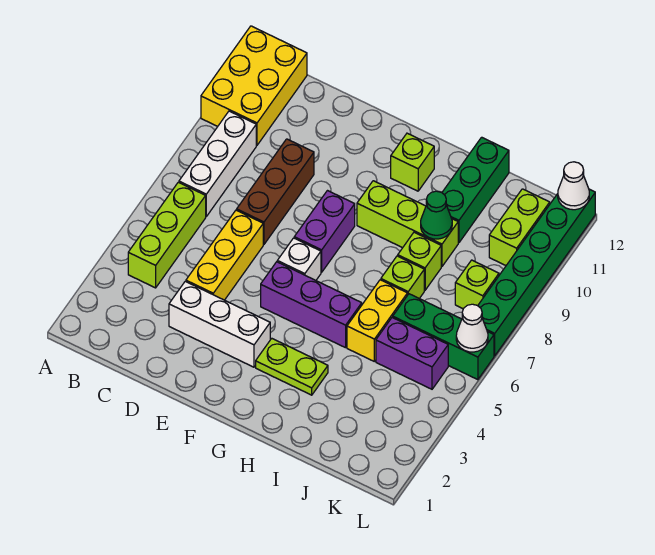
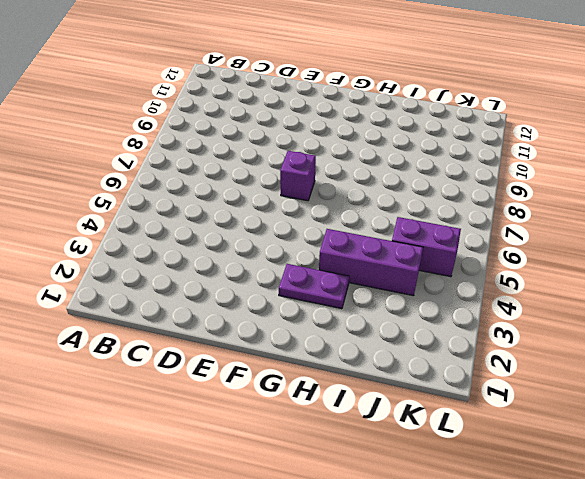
purple 1x1 brick [280,151,316,201] -> purple 1x2 brick [294,191,355,272]
purple 1x2 plate [279,264,349,309] -> lime 1x2 plate [256,339,328,395]
purple 1x3 brick [319,229,423,296] -> purple 1x3 brick moved to [261,262,362,348]
none -> yellow 2x3 brick [201,26,307,145]
none -> lime 1x3 brick [128,182,206,288]
none -> white 1x3 brick [179,111,256,216]

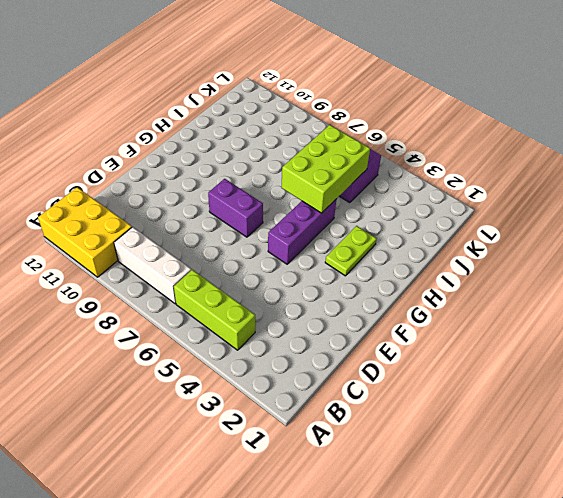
lime 2x3 brick [281,125,370,213] -> none
none -> white 1x3 brick [169,281,270,367]
none -> yellow 1x3 brick [186,210,263,300]
none -> brown 1x3 brick [237,139,314,244]

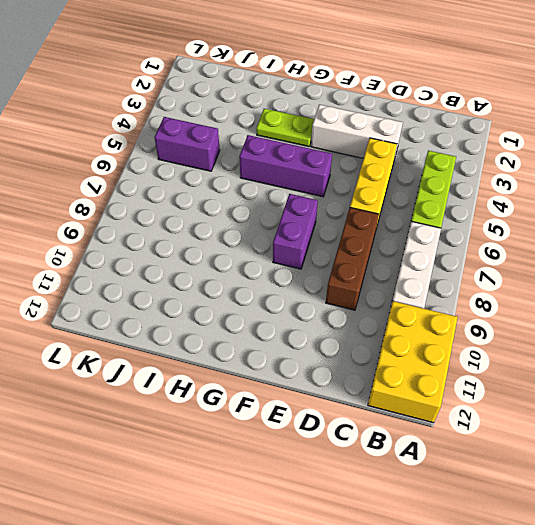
none -> white 1x1 brick [277,238,321,280]
none -> lime 1x3 brick [357,181,458,267]
none -> lime 1x1 brick [391,133,434,191]

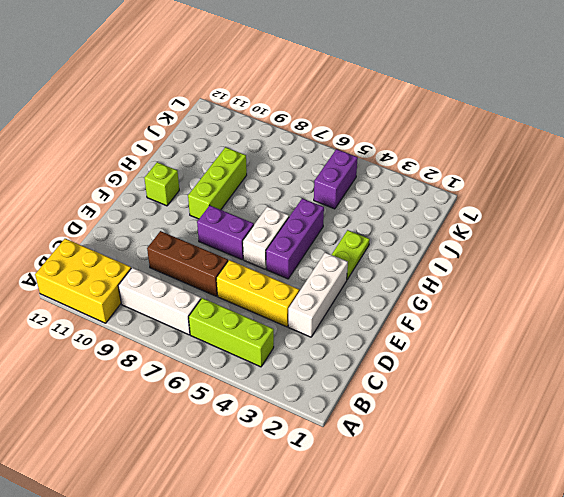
white 1x2 brick [243,206,289,269] -> white 1x1 brick [277,238,321,280]
none -> yellow 1x2 brick [347,280,407,361]
none -> lime 1x1 brick [381,256,424,299]
none -> lime 1x1 brick [398,232,441,290]

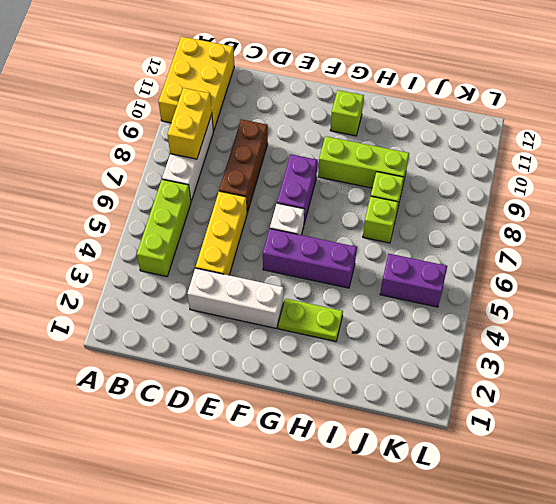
yellow 1x2 brick [167,88,212,159] -> yellow 1x2 brick moved to [347,280,407,361]
none -> green 1x3 brick [442,137,509,243]
none -> green 1x3 brick [393,294,494,380]
none -> lime 1x1 brick [455,260,499,309]

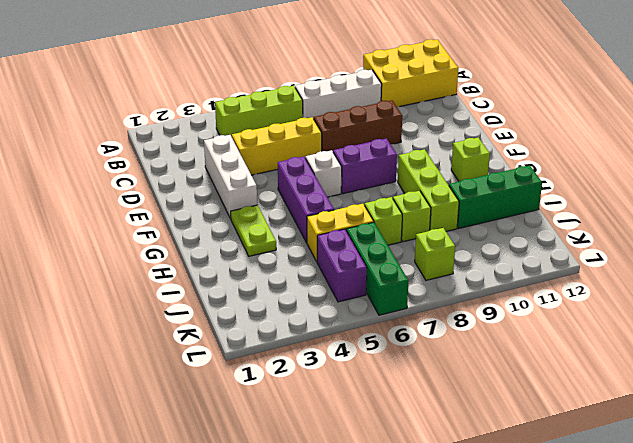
none -> lime 1x2 brick [489,189,550,265]
none -> green 1x6 brick [478,189,595,356]
none -> green 1x1 cone [421,191,452,239]

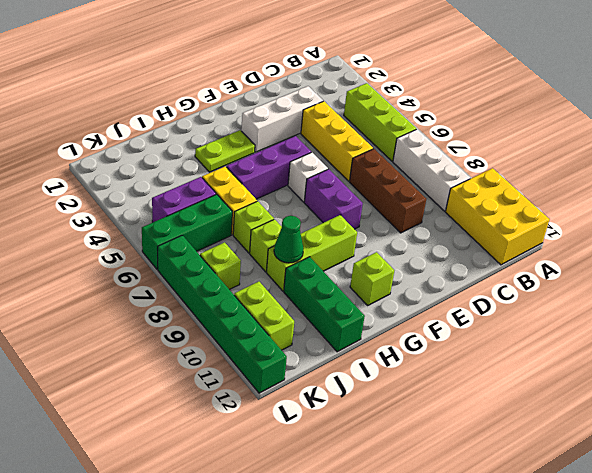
none -> white 1x1 cone [456,304,488,352]
none -> white 1x1 cone [558,162,589,210]

